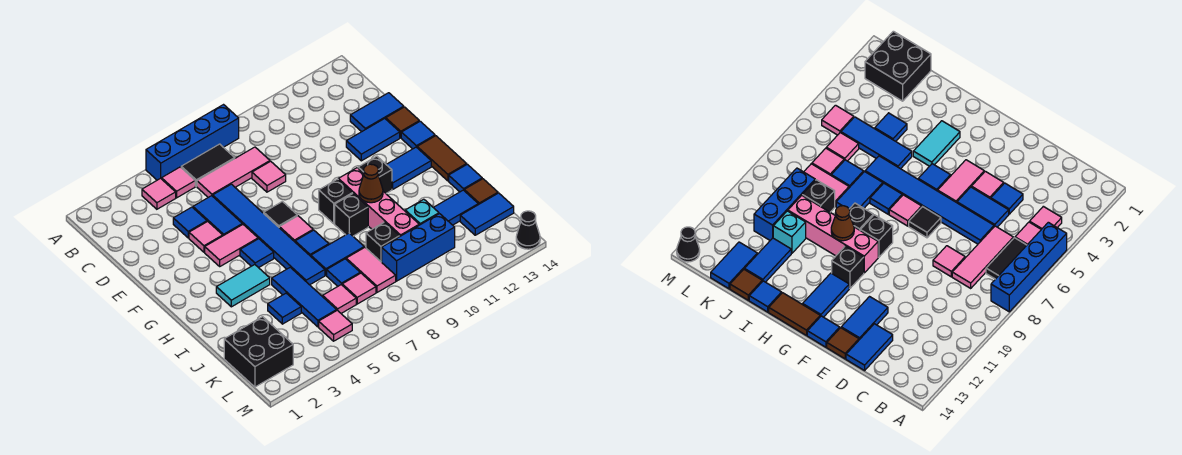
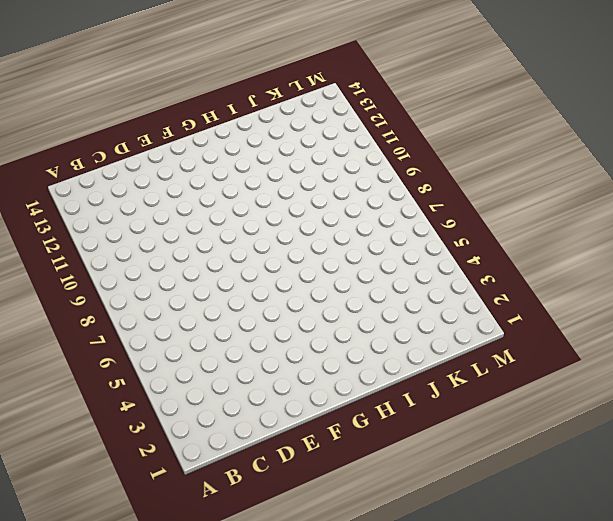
none -> blue 1x4 brick [146,105,239,180]
none -> pink 1x1 tile [142,178,176,209]
none -> pink 1x1 tile [162,167,195,198]
none -> black 1x2 tile [181,144,235,186]

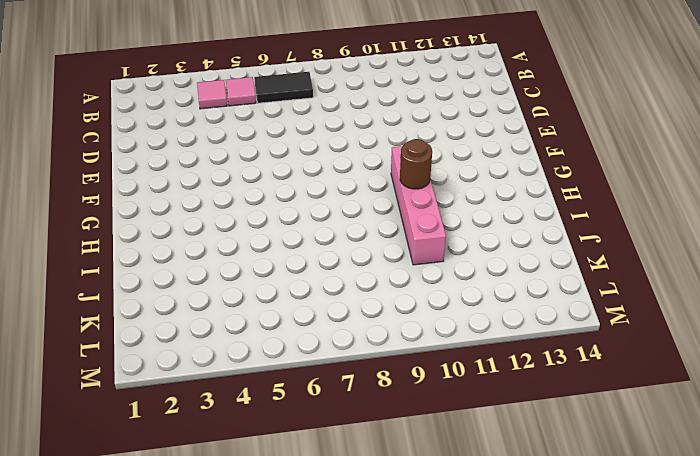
brown 1x1 round brick [400,139,432,189] -> brown 1x1 cone [359,164,383,203]
none -> blue 1x4 brick [146,105,239,180]
none -> pink 1x3 tile [197,147,270,197]
none -> blue 1x1 tile [173,207,207,238]
none -> blue 1x2 tile [193,196,242,236]

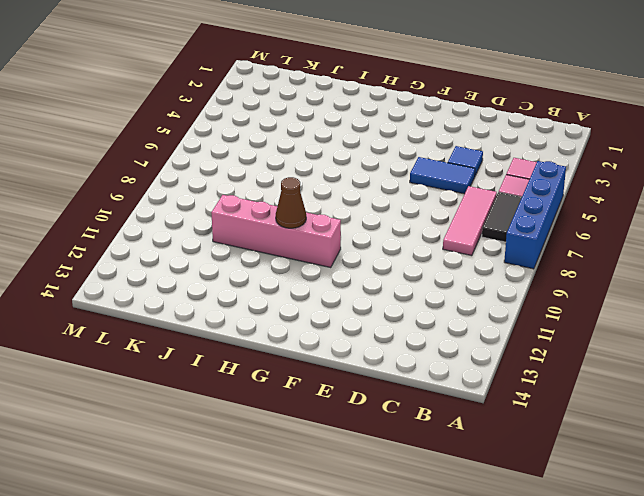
none -> blue 1x6 tile [213,184,325,285]
none -> pink 1x1 tile [252,161,286,192]
none -> blue 1x2 tile [350,93,404,132]
none -> pink 1x1 tile [189,221,223,252]

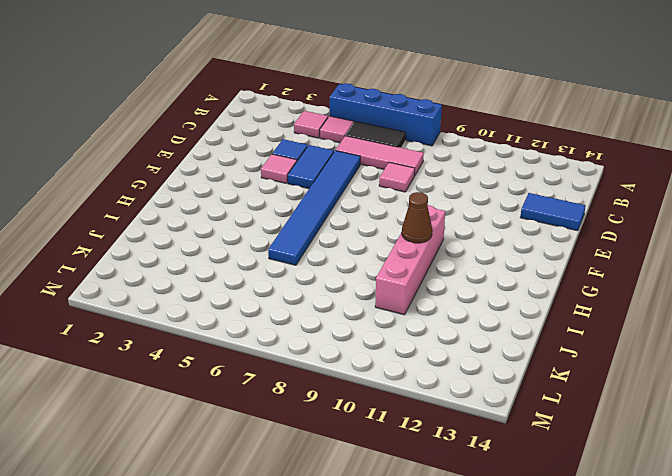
none -> blue 1x2 tile [346,119,400,161]
none -> brown 1x1 tile [386,107,419,138]
none -> pink 1x2 tile [205,224,258,266]
none -> black 1x1 tile [264,202,297,227]

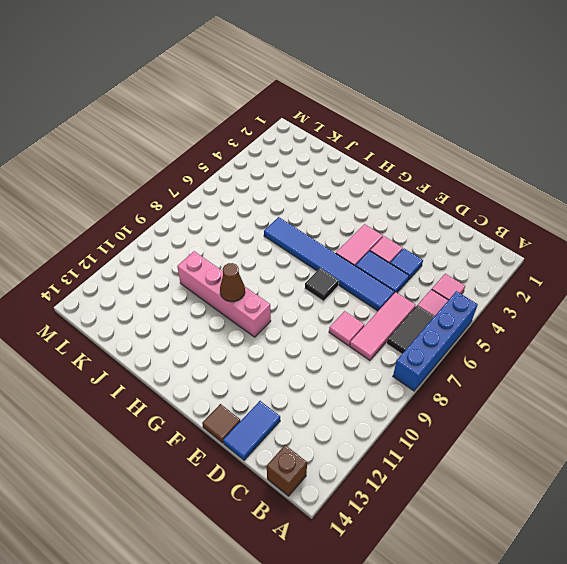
brown 1x1 brick [267,445,307,496] -> none
none -> blue 1x2 tile [346,119,400,161]
none -> blue 1x1 tile [401,121,435,149]
none -> blue 1x1 tile [240,239,274,268]
none -> pink 1x1 tile [279,216,313,242]

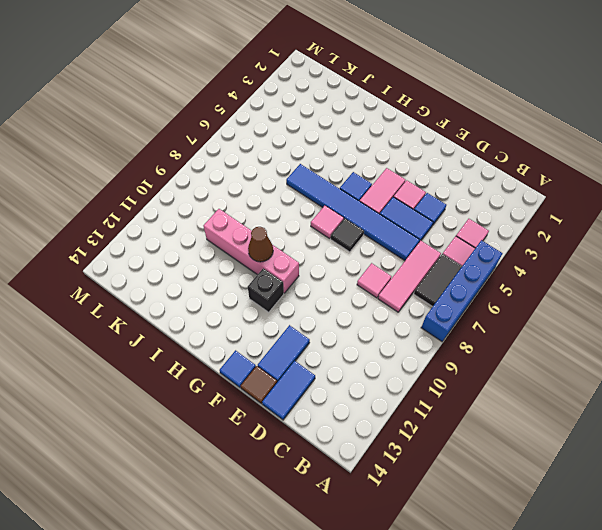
none -> black 1x1 brick [319,179,352,224]
none -> blue 1x2 tile [386,147,431,189]
none -> brown 1x2 tile [417,136,467,181]
none -> cyan 1x2 tile [216,265,270,307]

